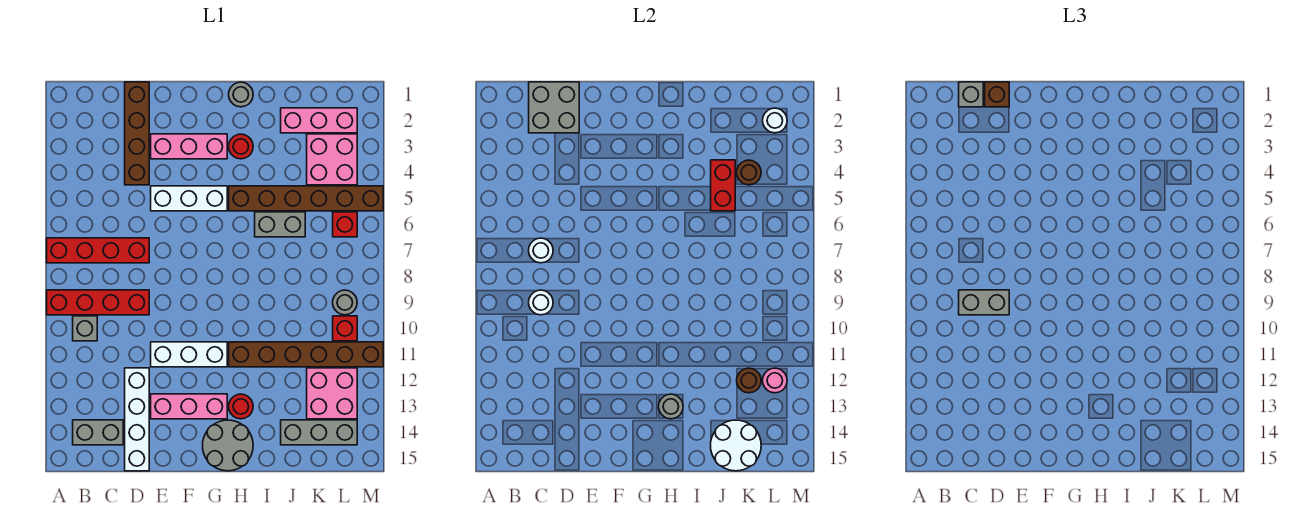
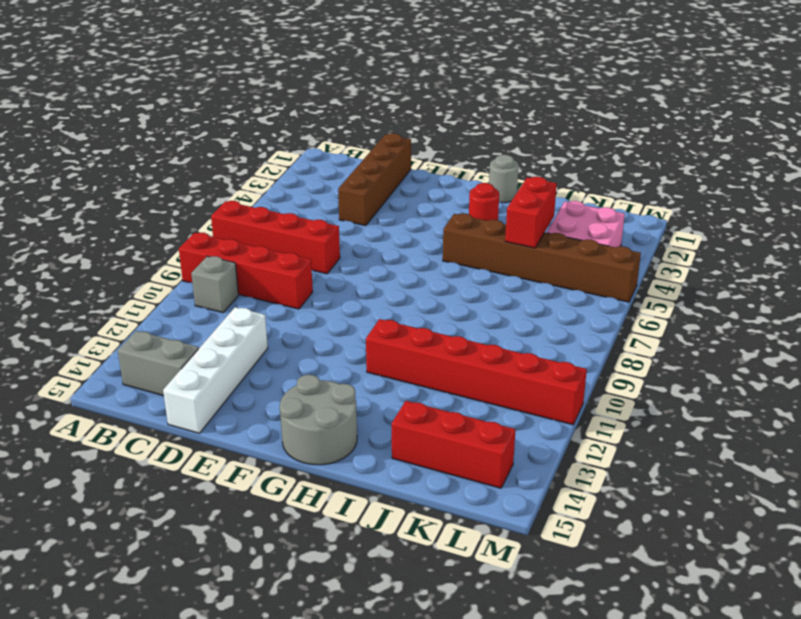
red 1x6 brick [366,319,587,425] -> brown 1x6 brick [229,342,383,367]
red 1x3 brick [392,401,515,488] -> grey 1x3 brick [281,420,357,445]
none -> pink 1x3 brick [151,134,227,159]
none -> white 1x3 brick [151,186,227,211]
none -> white 1x3 brick [151,342,227,367]
none -> pink 1x3 brick [151,394,227,419]

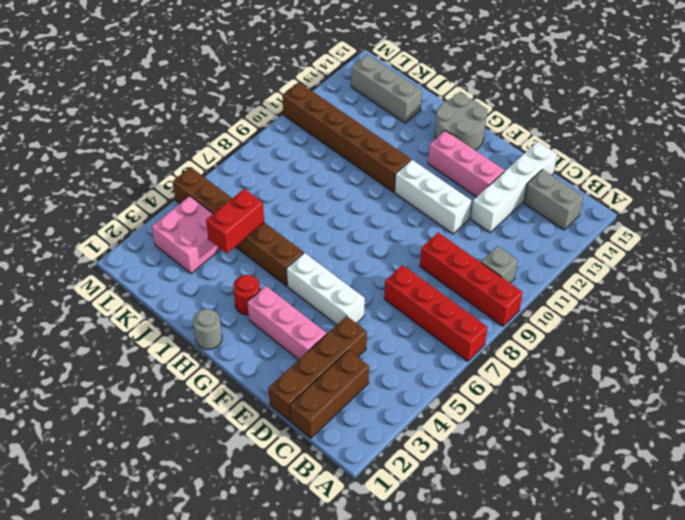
brown 1x3 brick [290,350,369,438] -> none
none -> red 1x1 round brick [229,394,253,419]
none -> grey 1x2 brick [255,212,305,237]
none -> pink 1x3 brick [281,108,357,133]
none -> pink 2x2 brick [307,368,357,419]

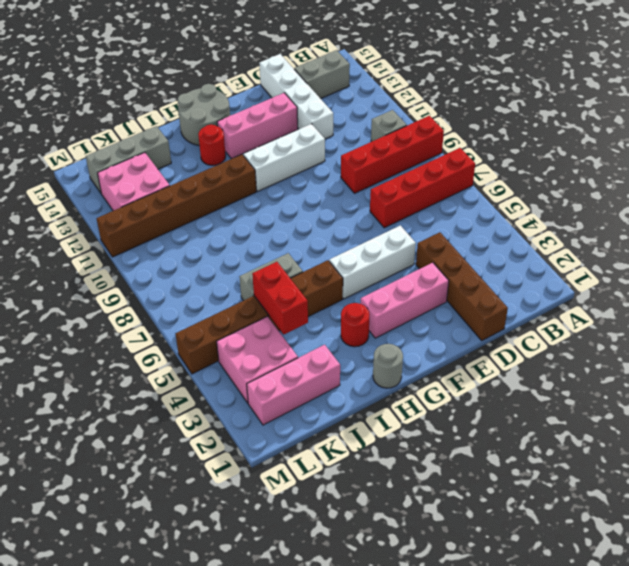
none -> red 1x1 brick [333,212,357,237]
none -> grey 1x1 round brick [333,290,357,315]
none -> red 1x1 brick [333,316,357,341]
none -> grey 2x2 brick [529,82,579,133]

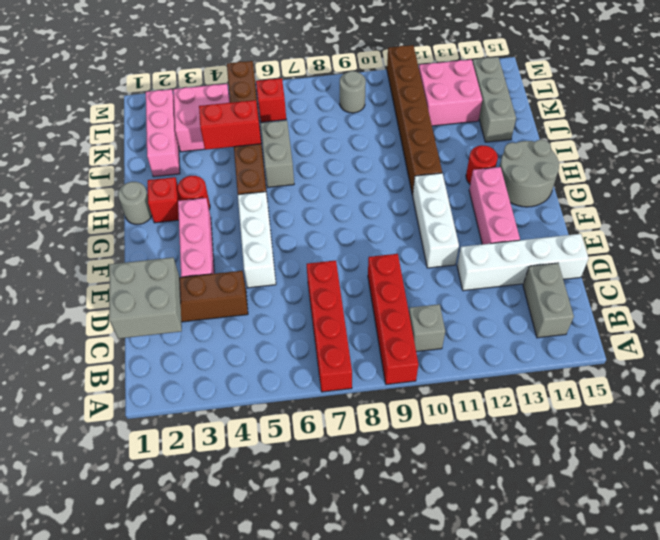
red 1x1 brick [148,177,181,223] -> red 1x1 brick moved to [333,316,357,341]
none -> white 1x1 round brick [529,238,553,263]
none -> white 1x1 round brick [529,290,553,315]
none -> grey 1x1 round brick [659,394,683,419]
none -> white 2x2 round brick [711,420,761,471]

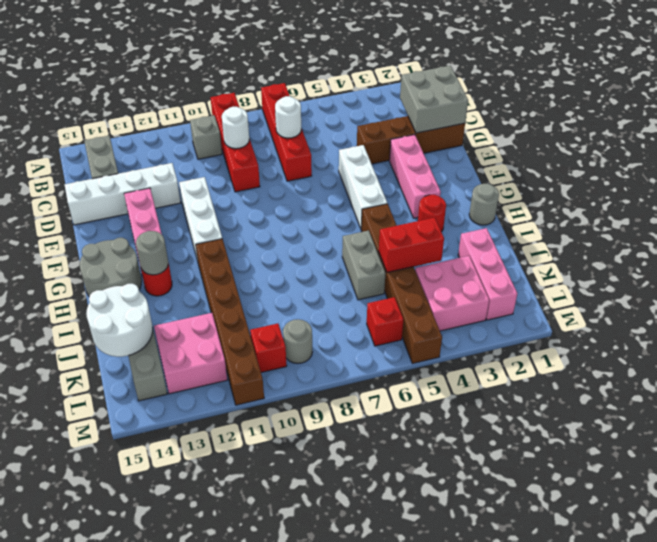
none -> brown 1x1 round brick [737,160,761,185]
none -> brown 1x1 round brick [737,368,761,393]
none -> white 1x1 round brick [763,108,787,133]
none -> pink 1x1 round brick [763,368,787,393]

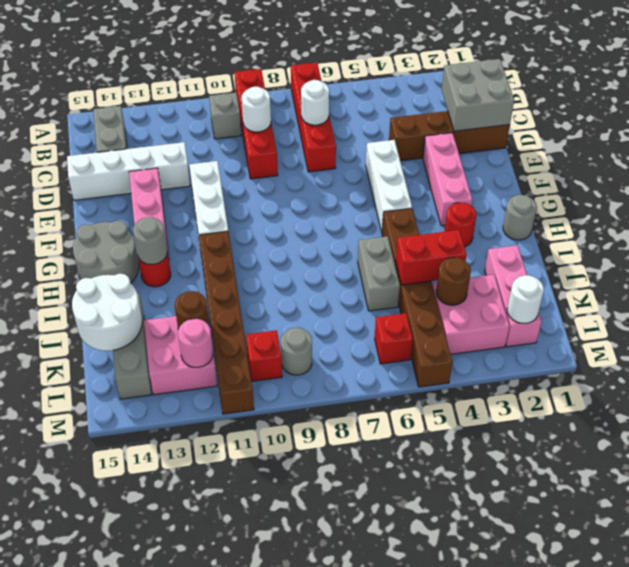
none -> grey 1x1 brick [959,82,983,107]
none -> grey 1x2 brick [959,290,1009,315]
none -> brown 1x1 brick [985,82,1009,107]

